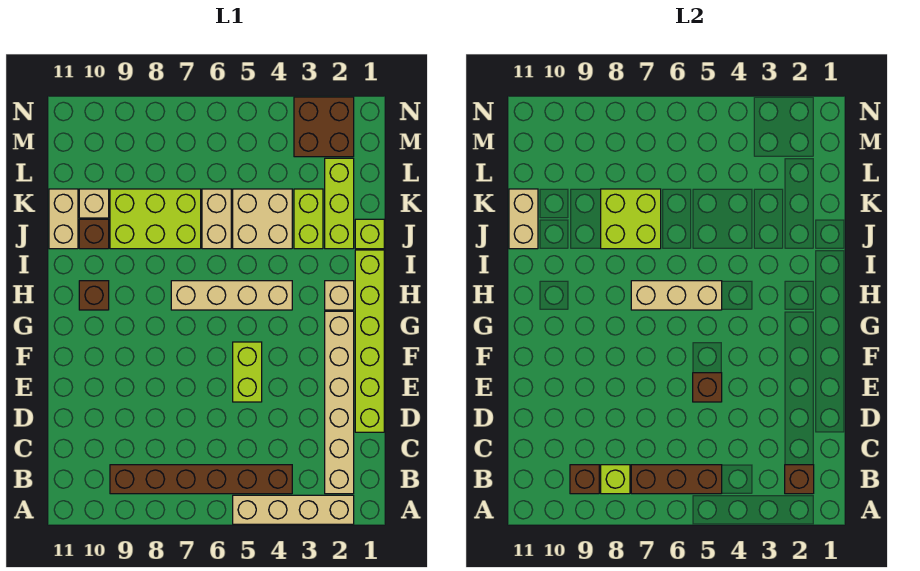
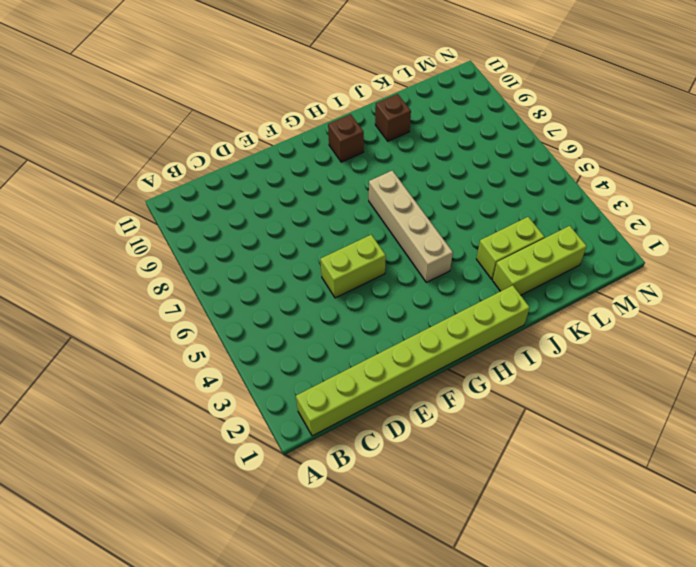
lime 1x8 brick [296,285,530,436] -> lime 1x6 brick [355,250,384,432]
none -> tan 1x4 brick [233,495,354,524]
none -> tan 1x6 brick [325,311,354,494]
none -> brown 1x6 brick [110,465,292,494]

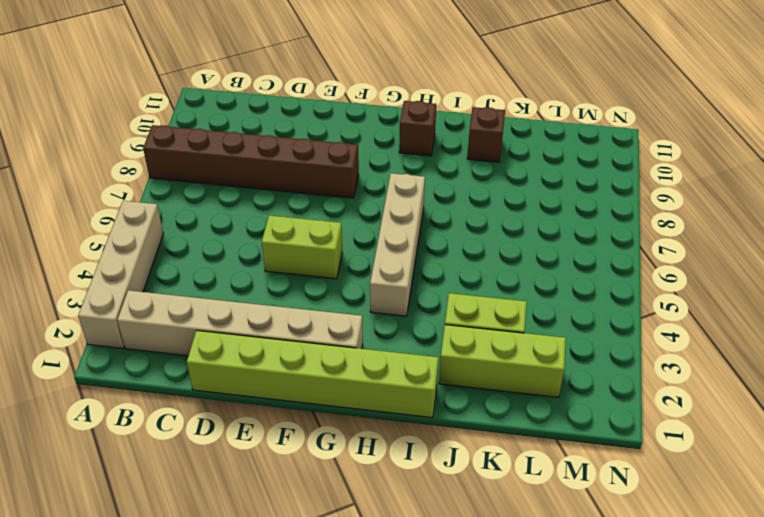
brown 1x6 brick [143,125,359,198] -> brown 1x6 brick turned to [110,465,292,494]
none -> tan 1x1 brick [325,281,354,310]
none -> lime 1x1 brick [355,219,384,249]
none -> tan 2x2 brick [233,189,292,249]

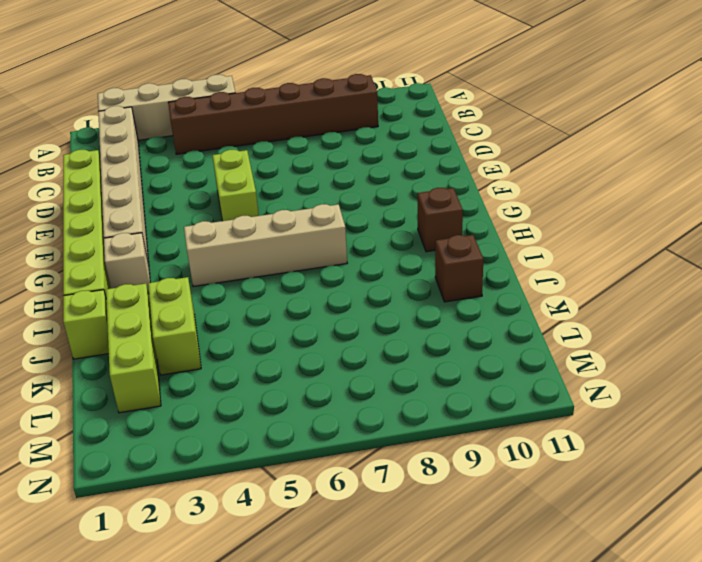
none -> tan 2x2 brick [233,189,292,249]
none -> tan 1x2 brick [202,189,231,249]
none -> lime 2x3 brick [110,189,201,249]

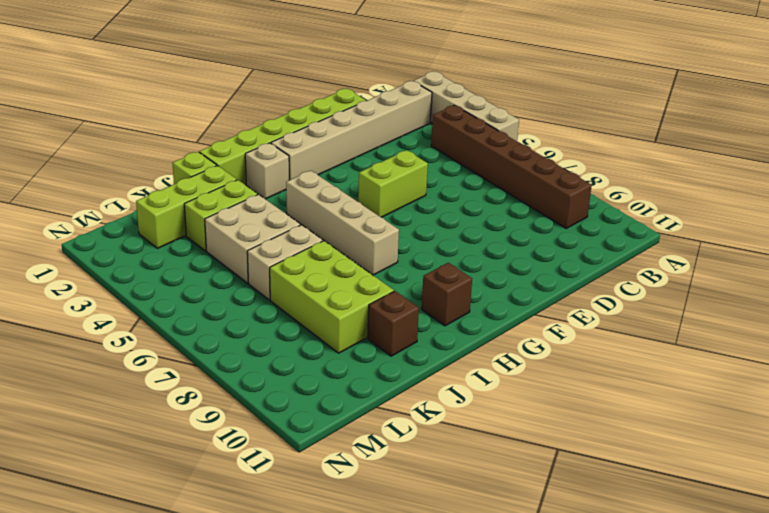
none -> tan 1x2 brick [49,189,78,249]
none -> tan 1x1 brick [79,189,109,218]
none -> brown 2x2 brick [294,97,354,157]

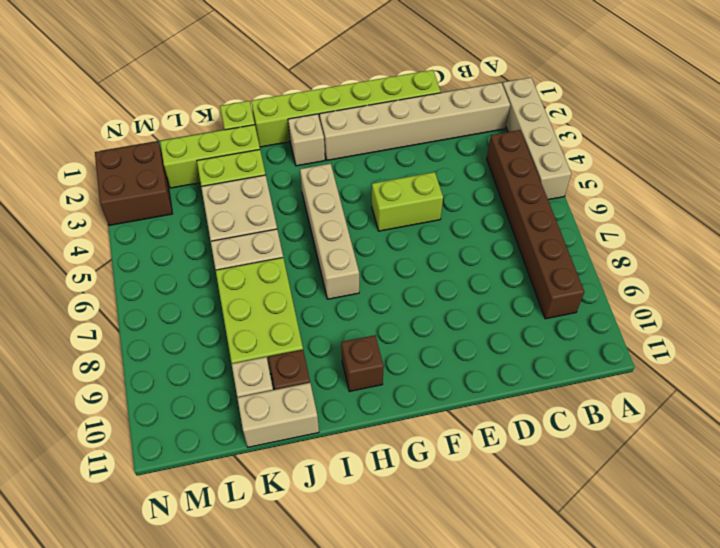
none -> brown 1x1 brick [785,465,814,494]
none -> brown 1x3 brick [631,465,722,494]
none -> lime 1x1 brick [601,465,630,494]

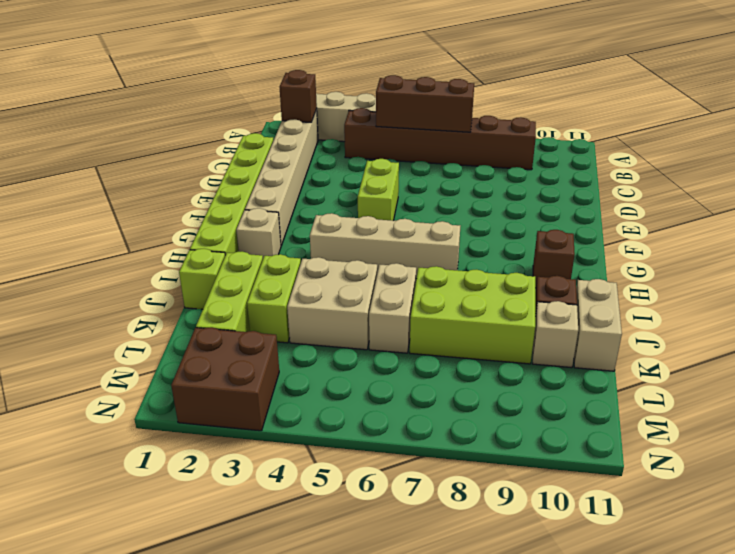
none -> lime 1x1 brick [601,465,630,494]
none -> brown 1x1 brick [570,465,599,494]
none -> brown 1x1 brick [693,373,722,402]

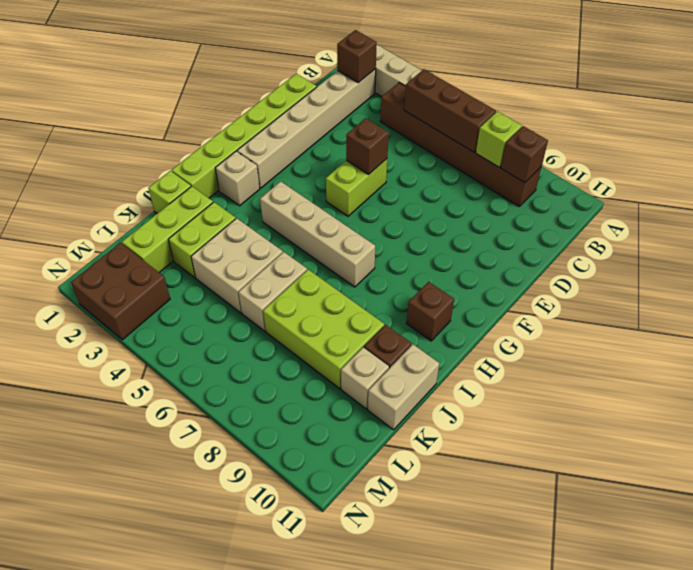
none -> tan 1x3 brick [631,281,722,310]
none -> lime 2x2 brick [601,189,661,249]
none -> tan 1x2 brick [509,189,538,249]

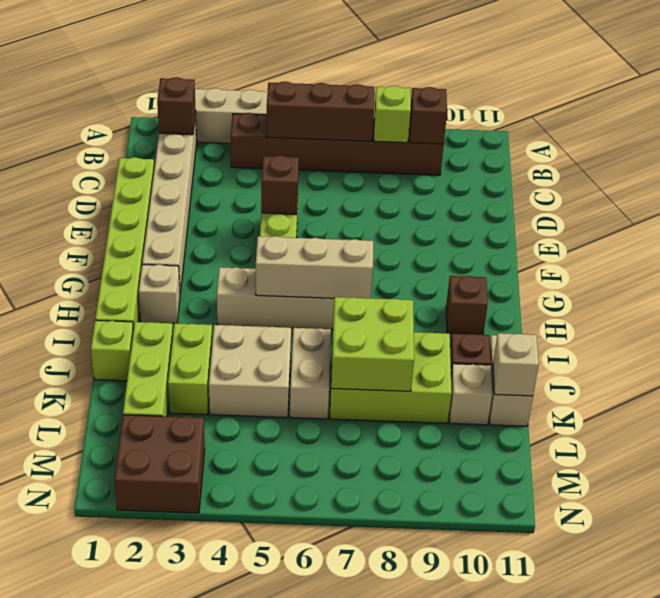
tan 1x1 brick [493,333,539,396] -> tan 1x2 brick [509,189,538,249]

